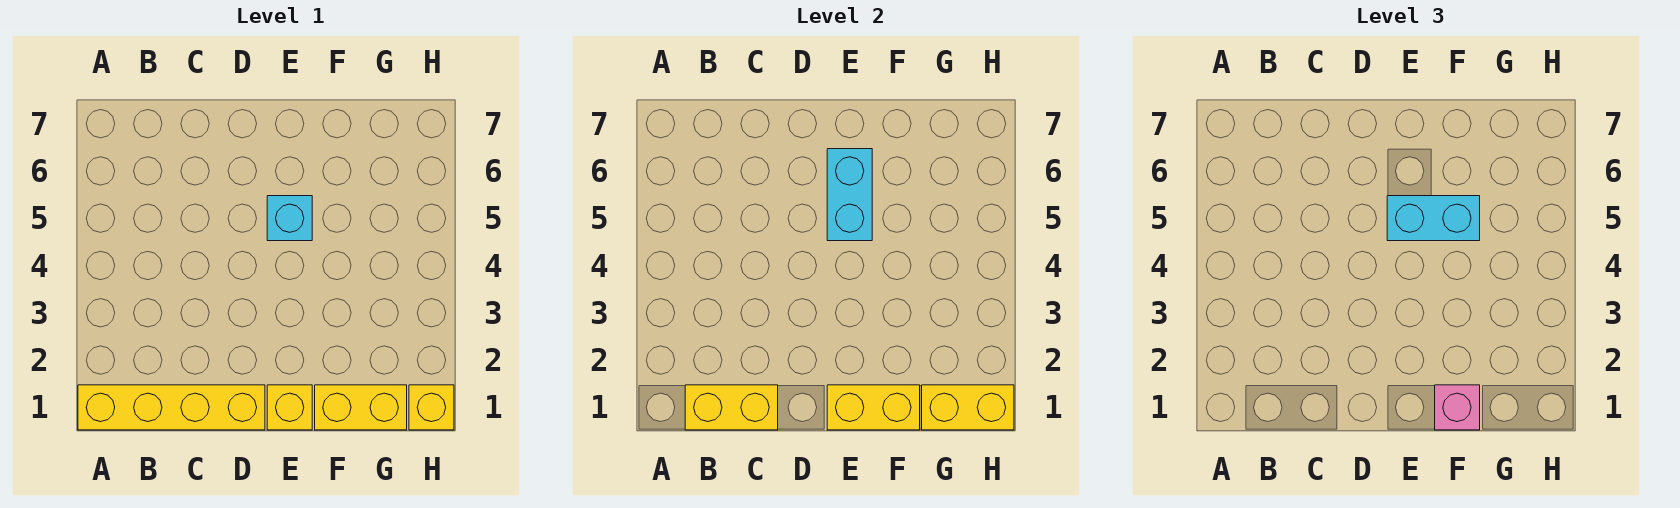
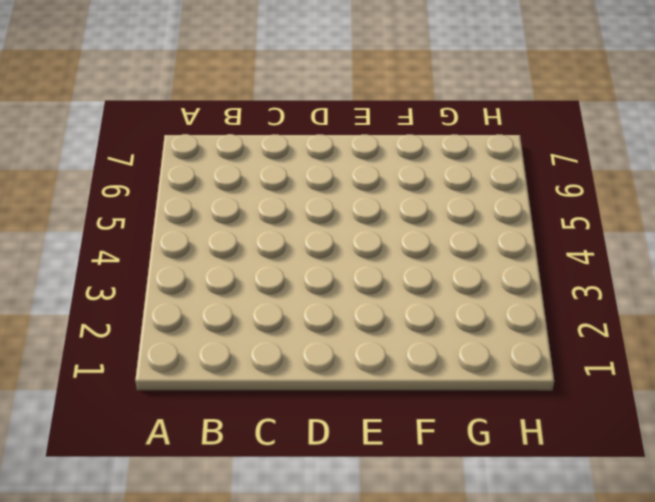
none -> yellow 1x4 brick [78,385,265,430]
none -> yellow 1x1 brick [267,385,312,430]

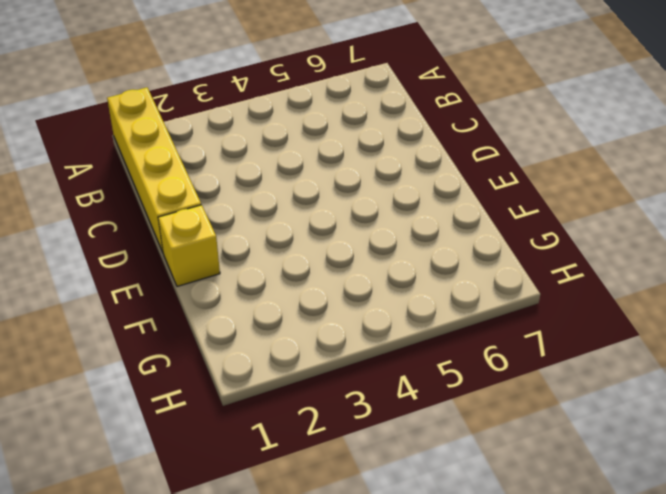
none -> cyan 1x1 brick [267,196,312,241]
none -> yellow 1x2 brick [315,385,407,430]

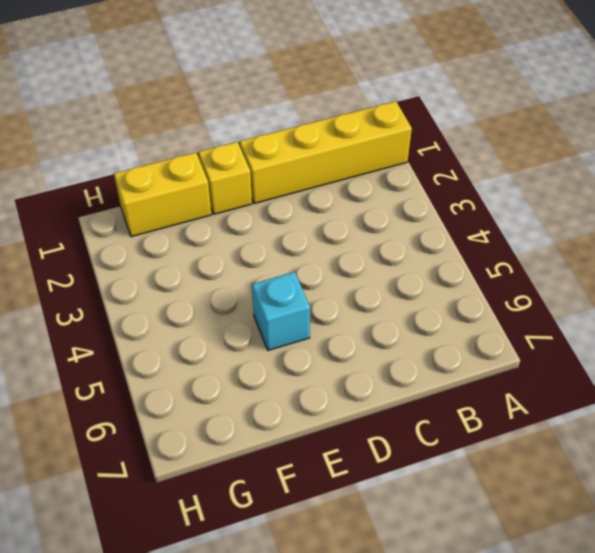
none -> yellow 1x1 brick [409,385,454,430]
none -> yellow 1x2 brick [685,385,778,430]

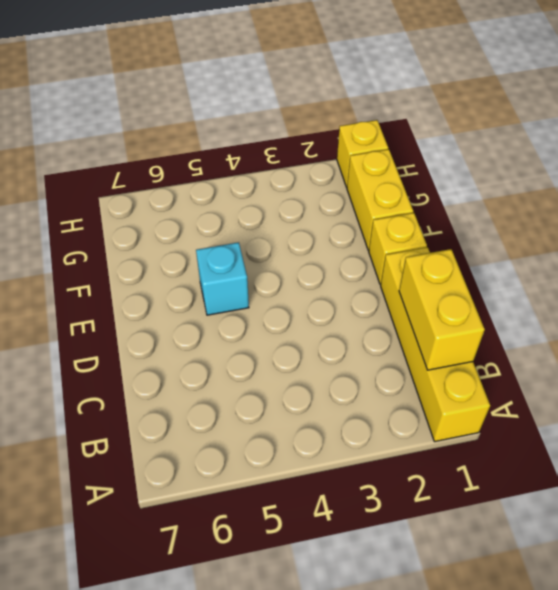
none -> yellow 1x2 brick [827,385,920,430]
none -> cyan 1x2 brick [827,149,872,241]

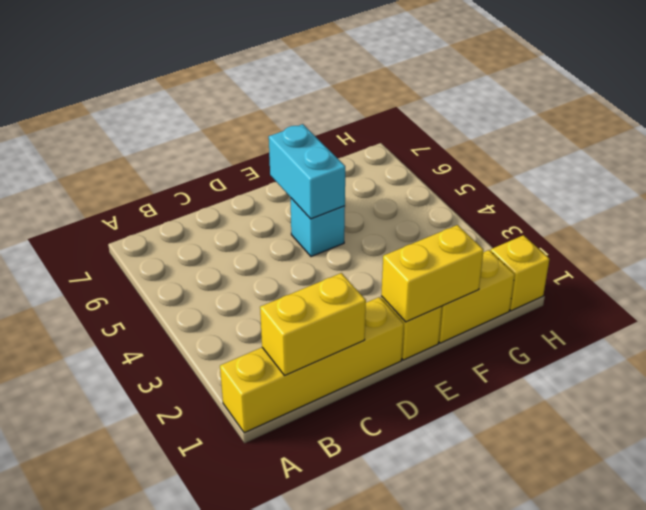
none -> yellow 1x2 brick [922,385,1014,430]
none -> cyan 1x2 brick [1387,196,1480,241]

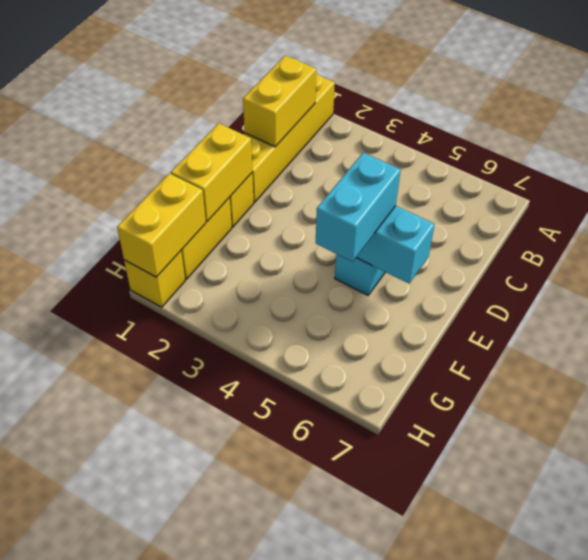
none -> pink 1x1 brick [1435,385,1480,430]

